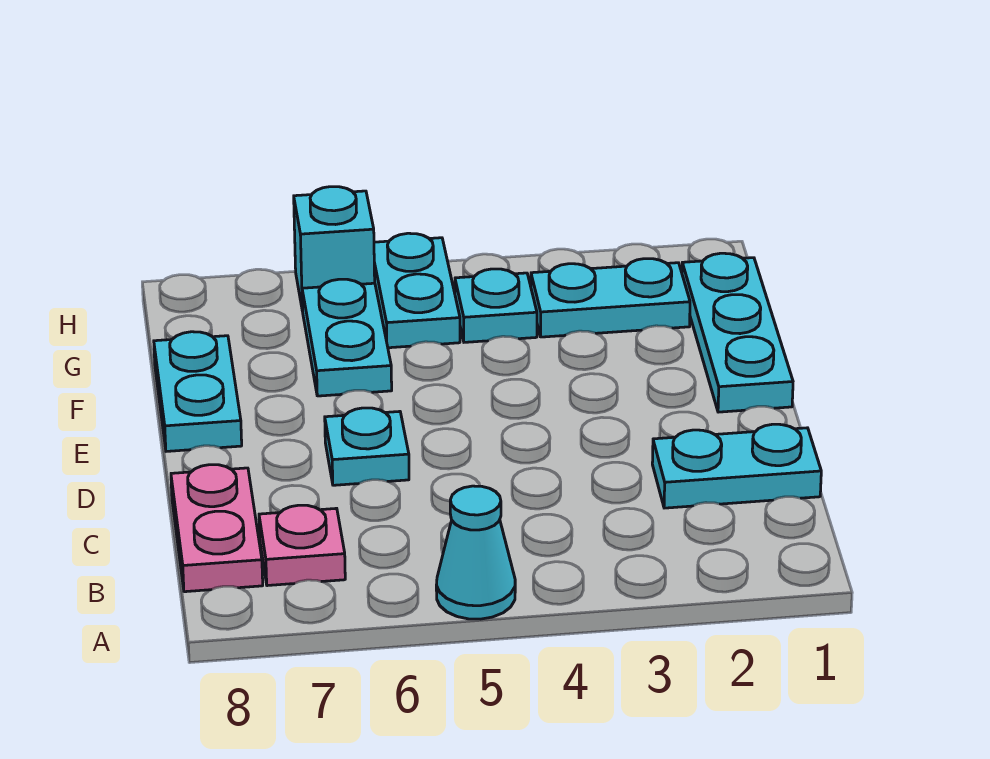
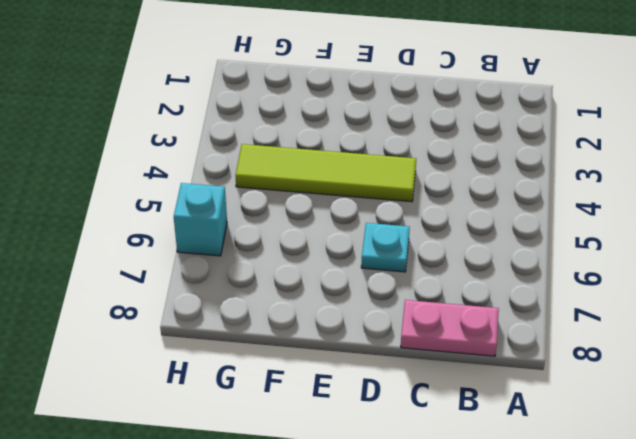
lime 1x4 tile [235,144,416,202] -> cyan 1x1 plate [455,269,537,342]
none -> cyan 1x1 cone [436,486,515,619]
none -> pink 1x1 plate [259,505,345,586]
none -> cyan 1x2 plate [652,424,821,508]

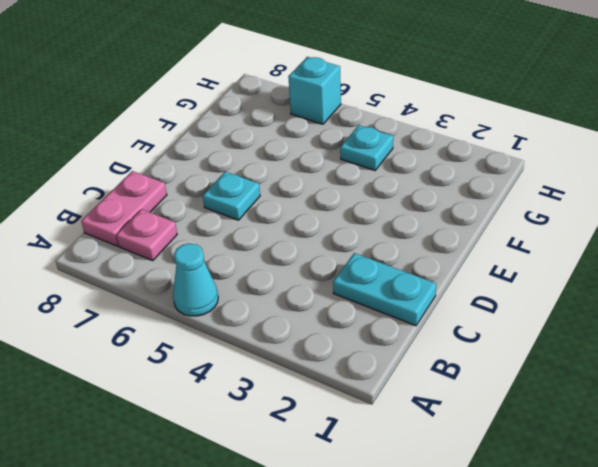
none -> cyan 1x3 plate [682,253,793,412]
none -> cyan 1x2 plate [154,332,242,451]
none -> cyan 1x2 plate [302,279,392,396]

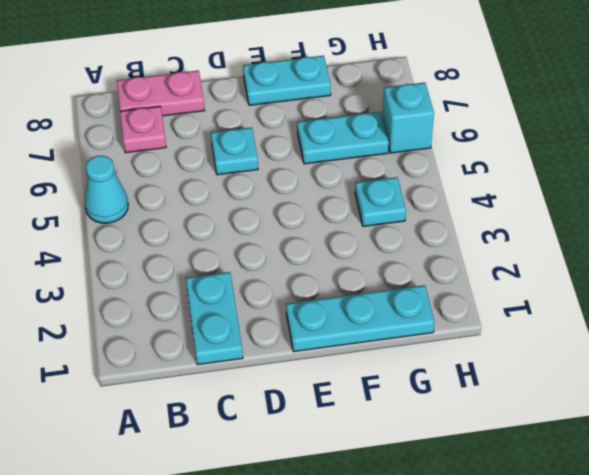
none -> cyan 1x2 plate [531,259,690,337]
none -> cyan 1x2 plate [374,233,460,348]

